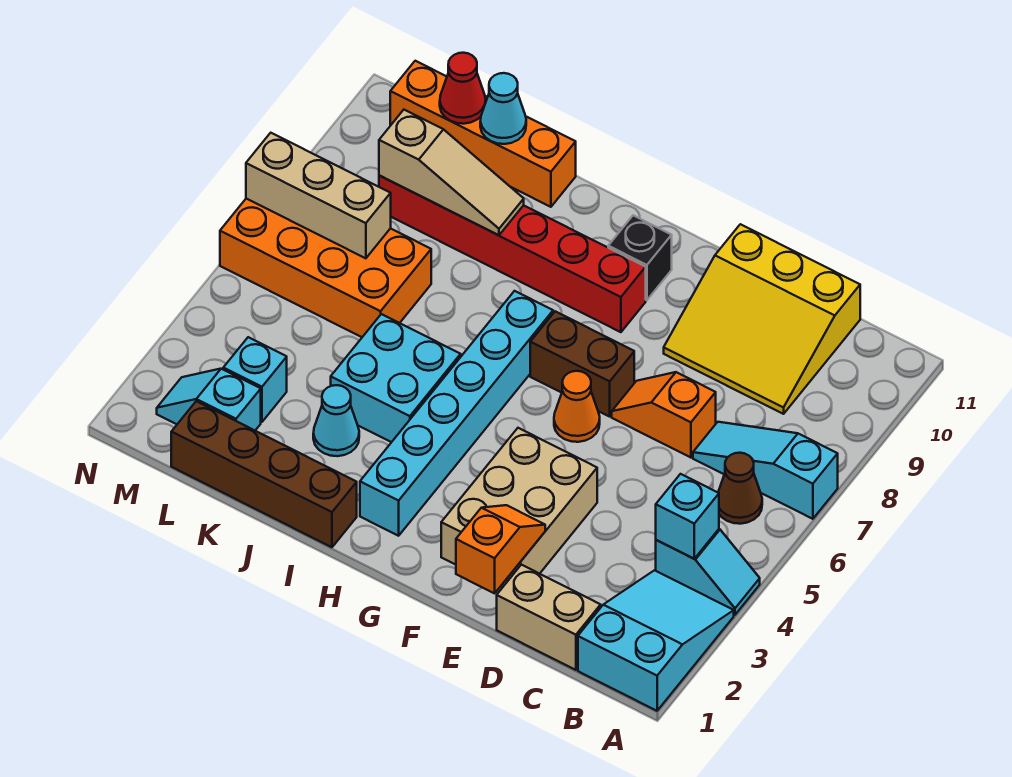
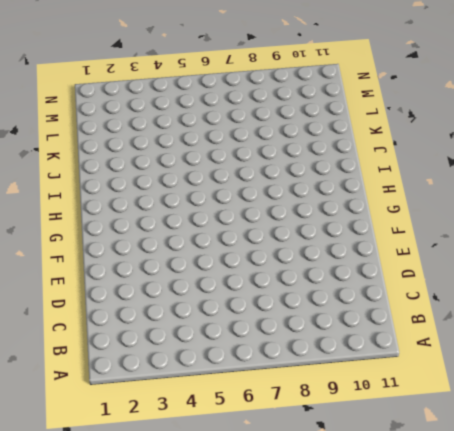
none -> cyan 2x3 slope [578,570,734,711]
none -> cyan 1x2 slope [656,529,760,615]
none -> cyan 1x3 slope [693,422,838,519]

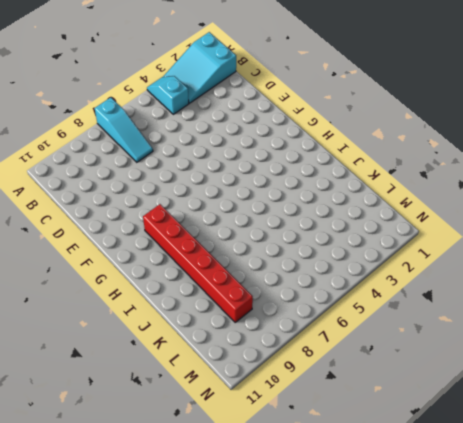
none -> brown 1x1 cone [718,453,762,524]
none -> tan 1x2 brick [497,565,601,670]
none -> yellow 3x3 slope [664,224,860,414]

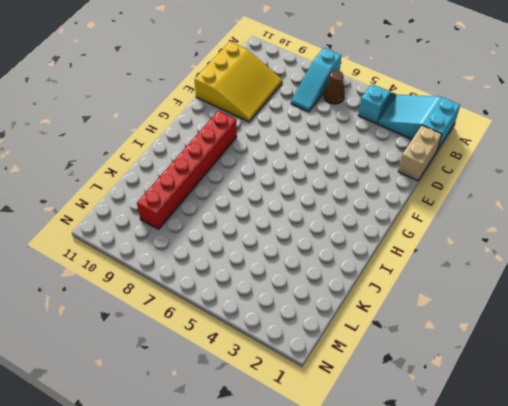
none -> orange 1x2 slope [612,372,716,458]
none -> tan 2x3 brick [441,428,597,588]
none -> orange 1x1 cone [554,371,600,442]

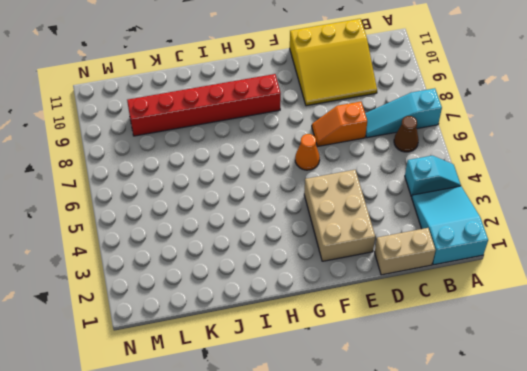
none -> brown 1x2 brick [530,311,634,417]
none -> black 1x1 brick [608,215,672,300]
none -> cyan 1x6 brick [360,291,553,536]

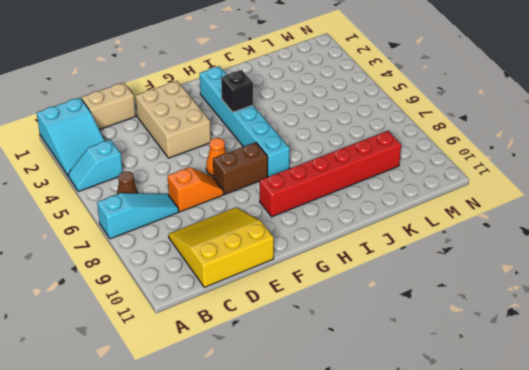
black 1x1 brick [221,70,253,112] -> black 1x1 brick moved to [608,215,672,300]
none -> brown 1x4 brick [171,401,357,547]
none -> cyan 2x2 brick [331,314,461,442]
none -> cyan 1x1 cone [313,385,359,456]

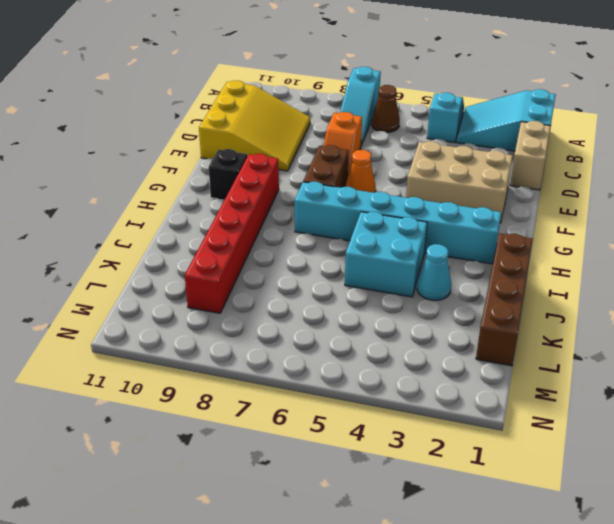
none -> orange 1x4 brick [390,61,576,207]
none -> orange 2x4 brick [220,199,431,337]
none -> cyan 1x2 slope [157,369,261,430]

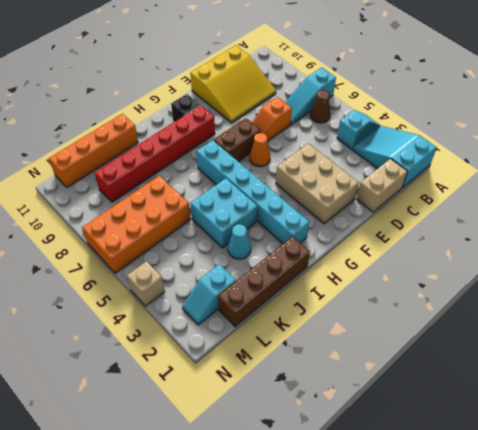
tan 1x1 brick [127,261,165,306] -> none
none -> cyan 1x1 brick [223,337,287,422]
none -> cyan 1x1 brick [656,474,719,559]
none -> orange 1x2 slope [456,505,545,593]

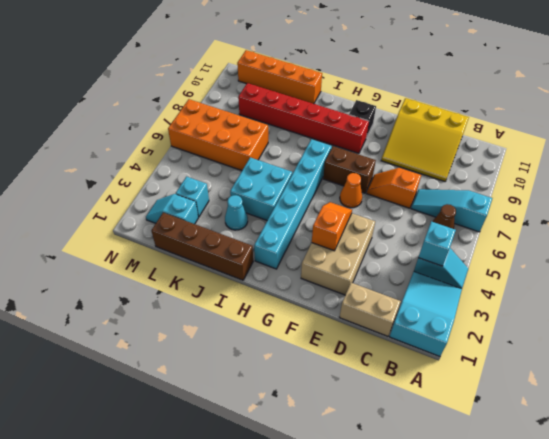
orange 1x2 slope [312,202,352,251] -> orange 1x2 slope moved to [456,505,545,593]
none -> tan 1x3 slope [379,110,524,235]
none -> cyan 1x1 cone [480,73,526,144]
none -> tan 1x3 brick [246,133,391,258]

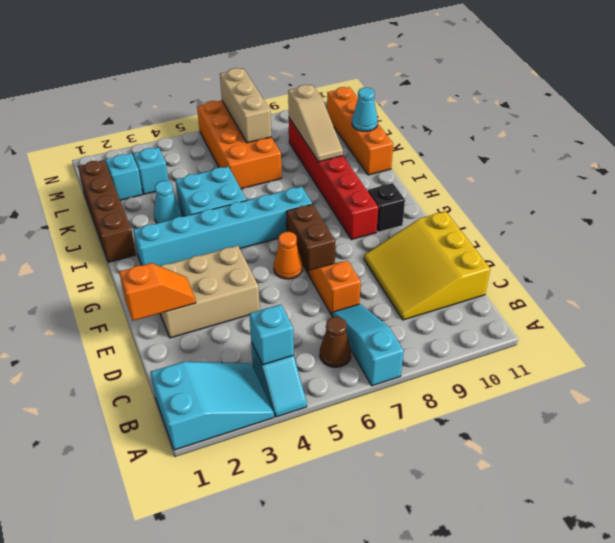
none -> tan 1x2 brick [497,565,601,670]
none -> red 1x1 cone [440,53,486,124]

